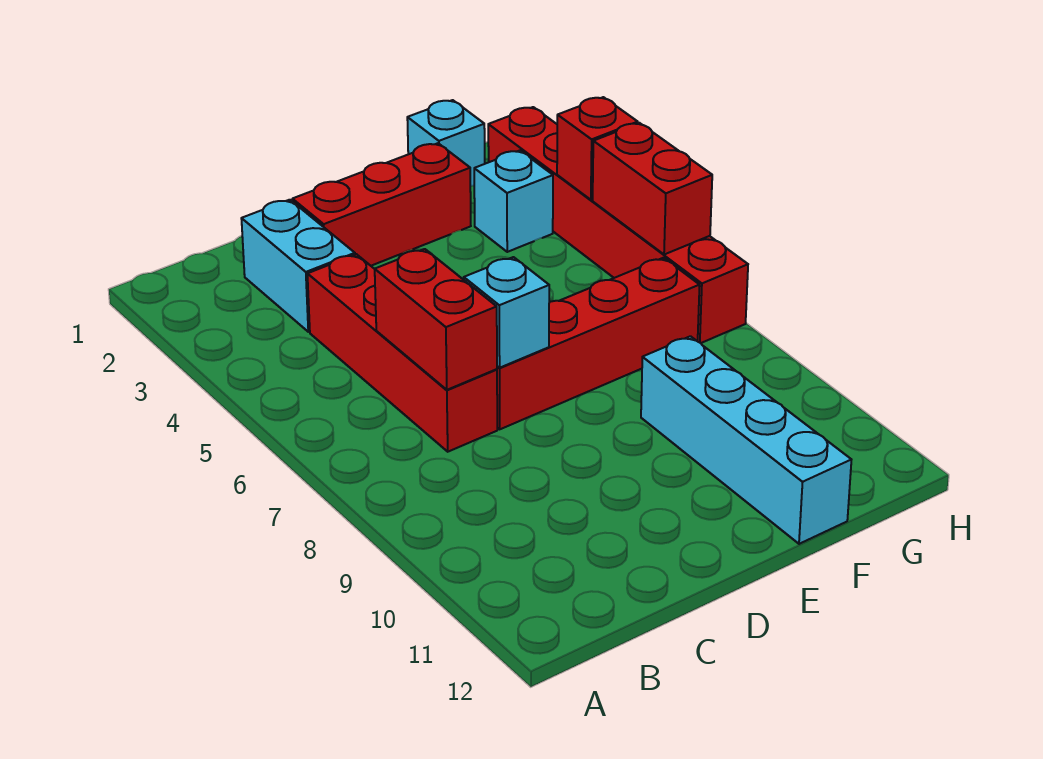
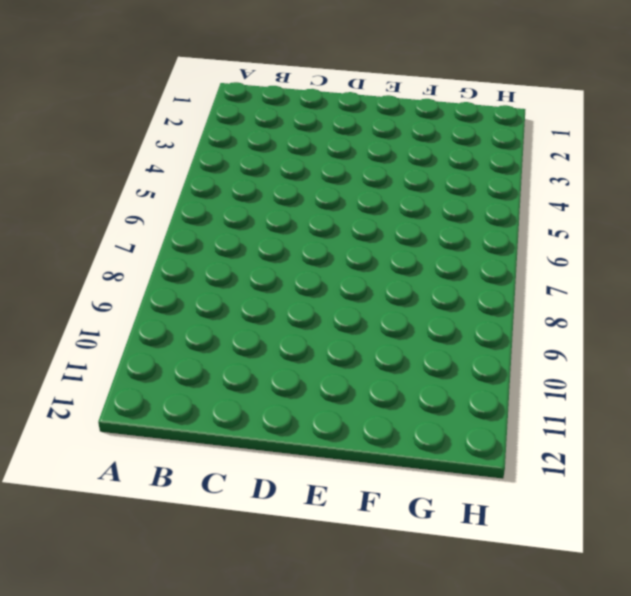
none -> cyan 1x2 brick [241,200,355,332]
none -> red 1x4 brick [307,254,497,452]
none -> red 1x3 brick [292,143,471,266]

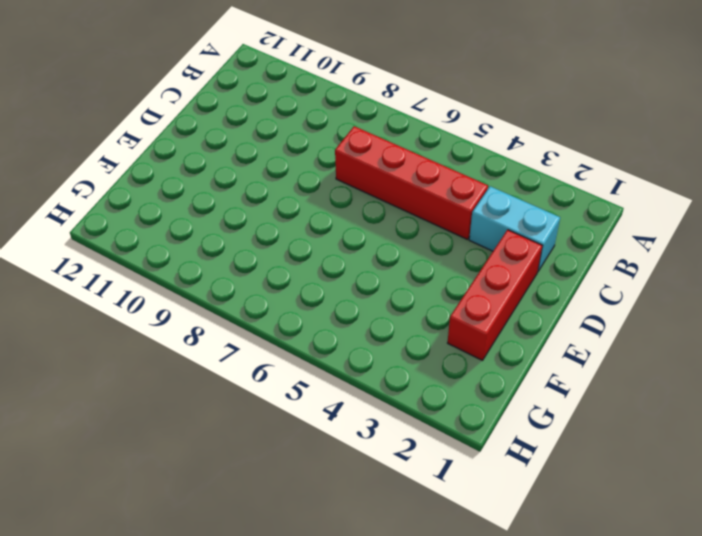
none -> red 1x4 brick [497,258,700,429]
none -> cyan 1x4 brick [641,336,851,544]
none -> cyan 1x1 brick [407,100,485,186]

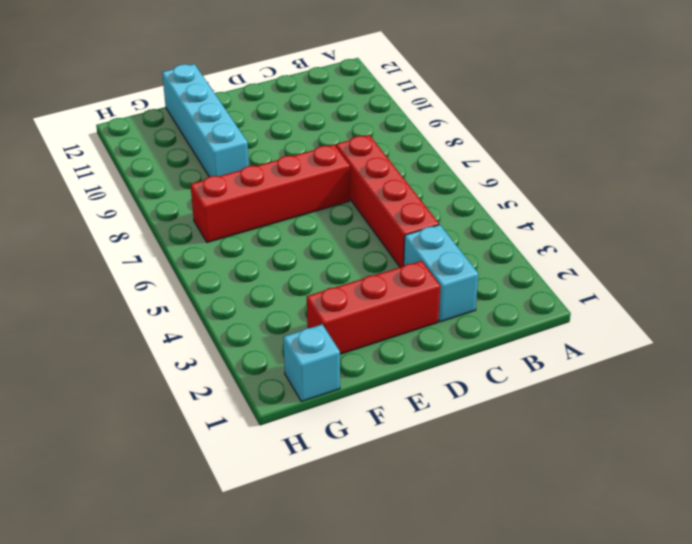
none -> cyan 1x1 brick [474,151,553,252]
none -> red 1x6 brick [488,107,748,343]
none -> red 1x2 brick [375,249,497,390]

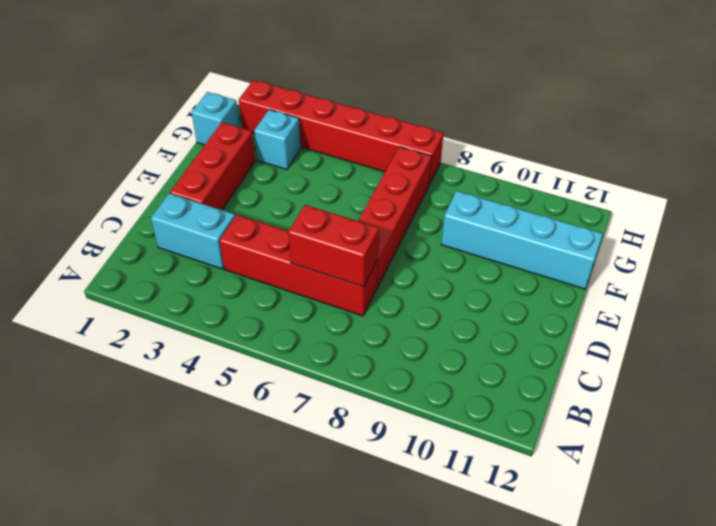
none -> cyan 1x1 brick [464,257,549,368]
none -> red 1x1 brick [557,97,638,200]
none -> red 1x2 brick [593,123,712,255]

